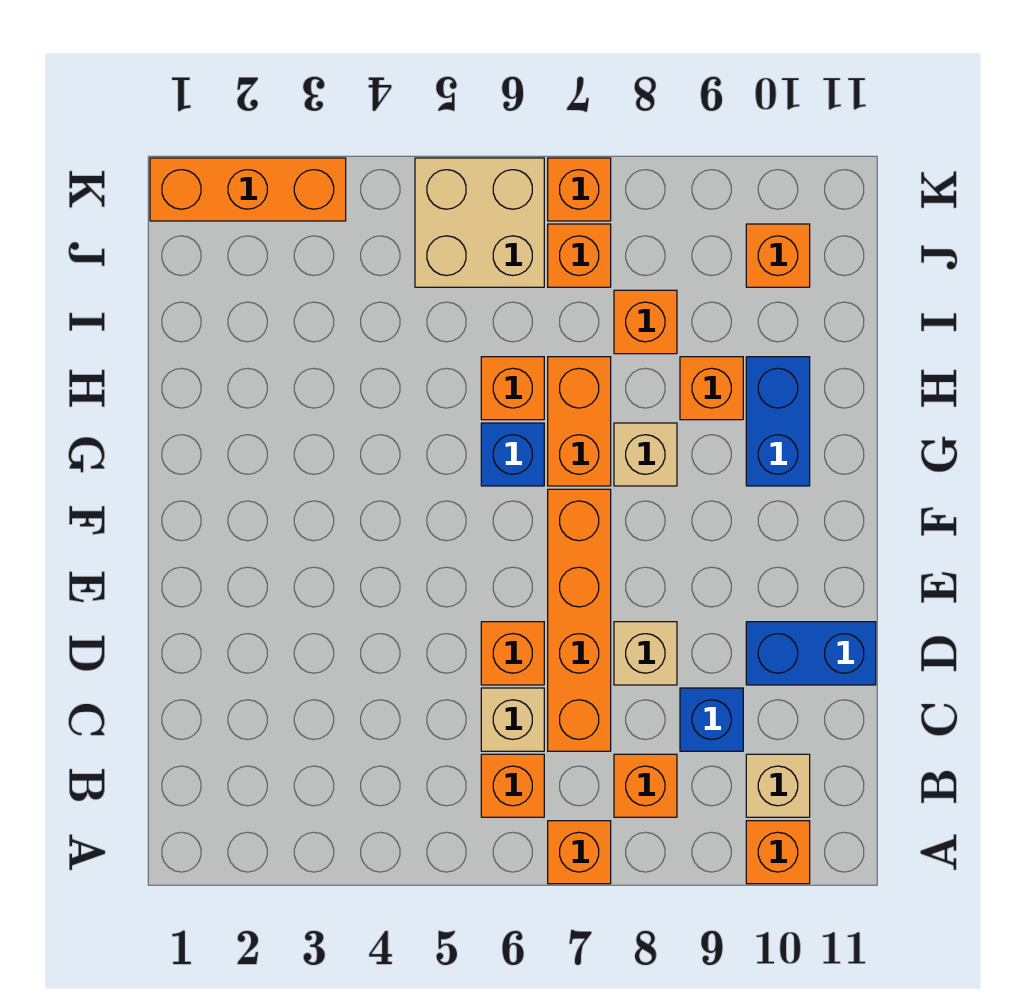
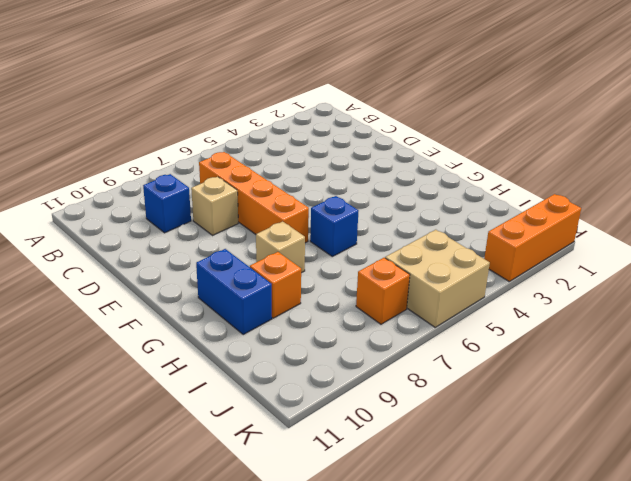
none -> orange 1x1 brick [548,821,611,884]
none -> orange 1x1 brick [746,821,810,884]
none -> orange 1x1 brick [481,754,544,817]

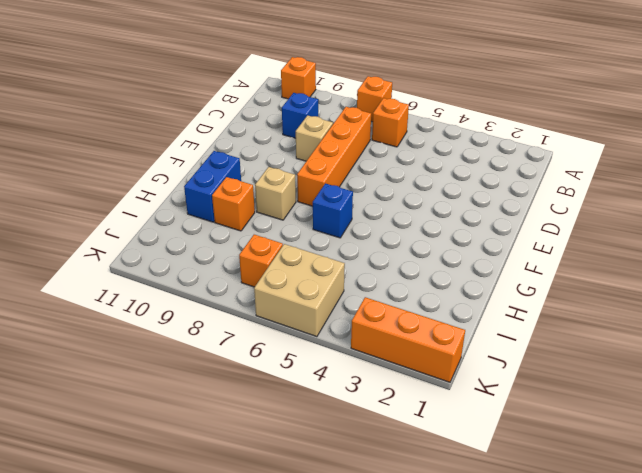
none -> orange 1x1 brick [614,754,677,817]
none -> tan 1x1 brick [746,754,810,817]
none -> tan 1x1 brick [481,688,544,751]

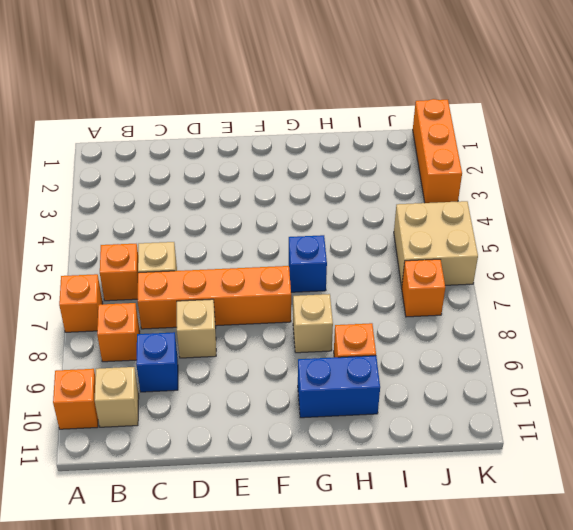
none -> orange 1x1 brick [481,622,544,685]
none -> blue 1x2 brick [746,622,876,685]
none -> orange 1x2 brick [548,357,611,486]

